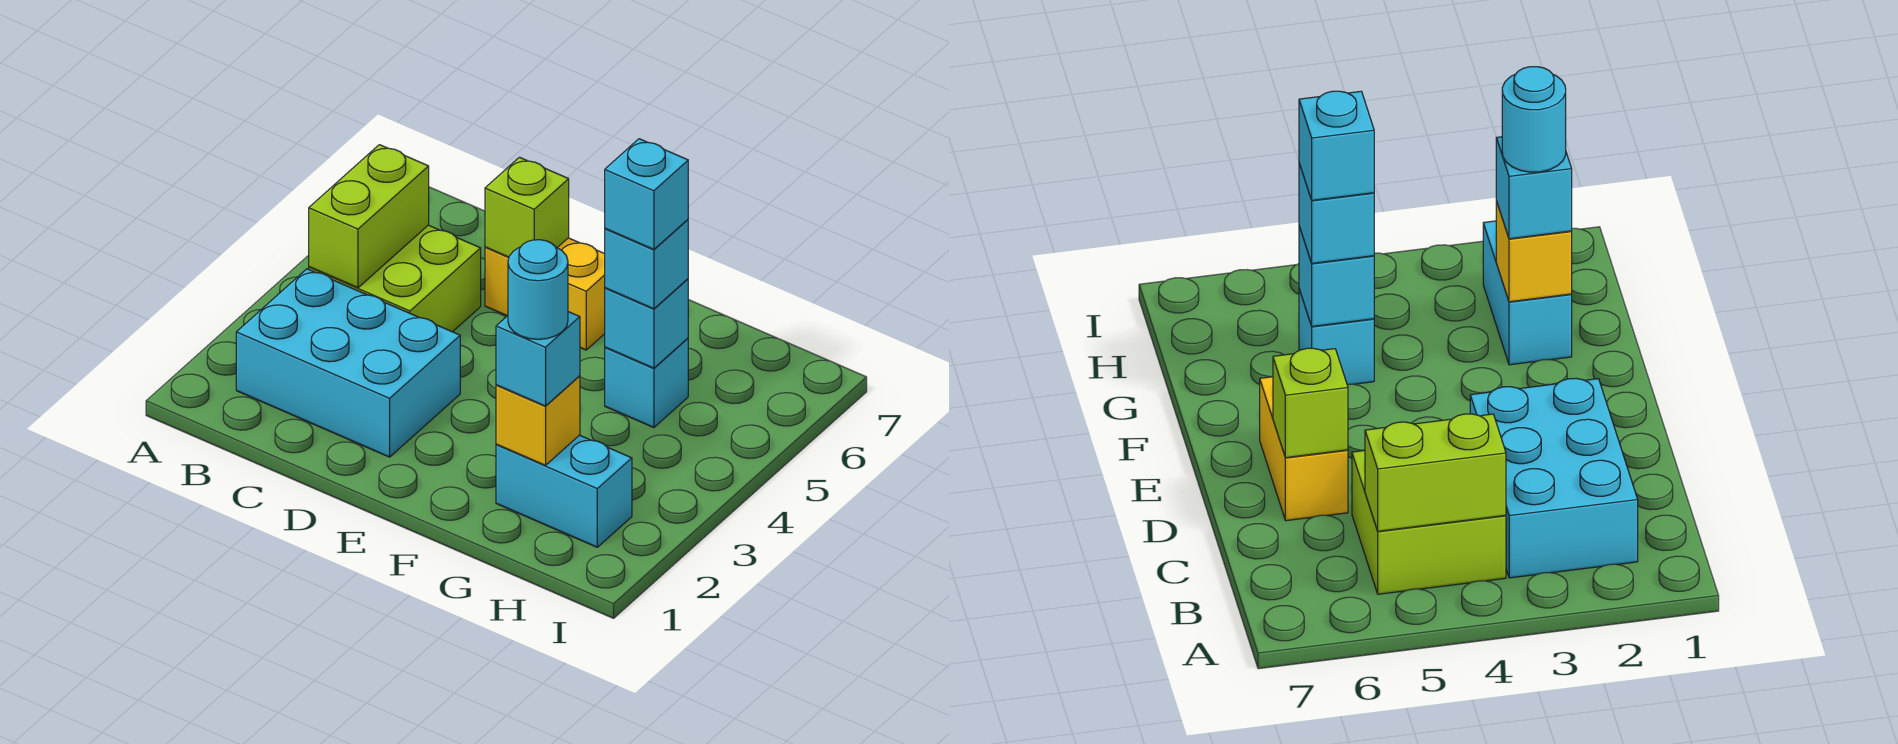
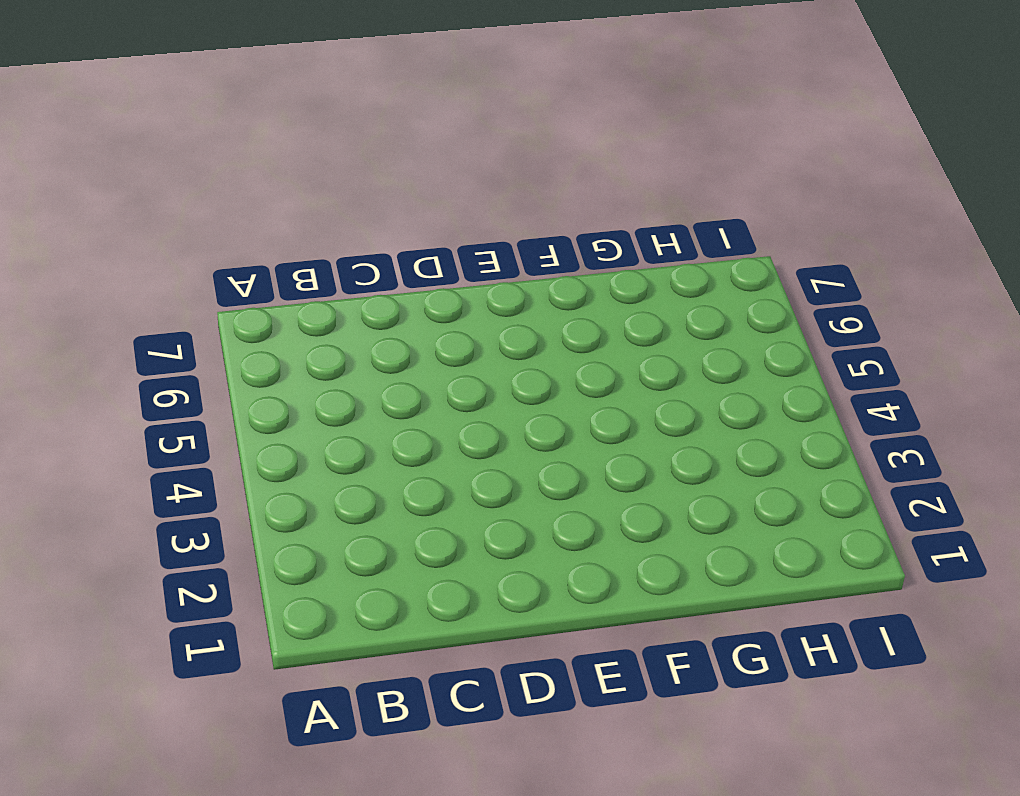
none -> cyan 2x3 brick [236,269,460,457]
none -> lime 2x2 brick [309,225,481,332]
none -> yellow 1x2 brick [485,238,605,350]

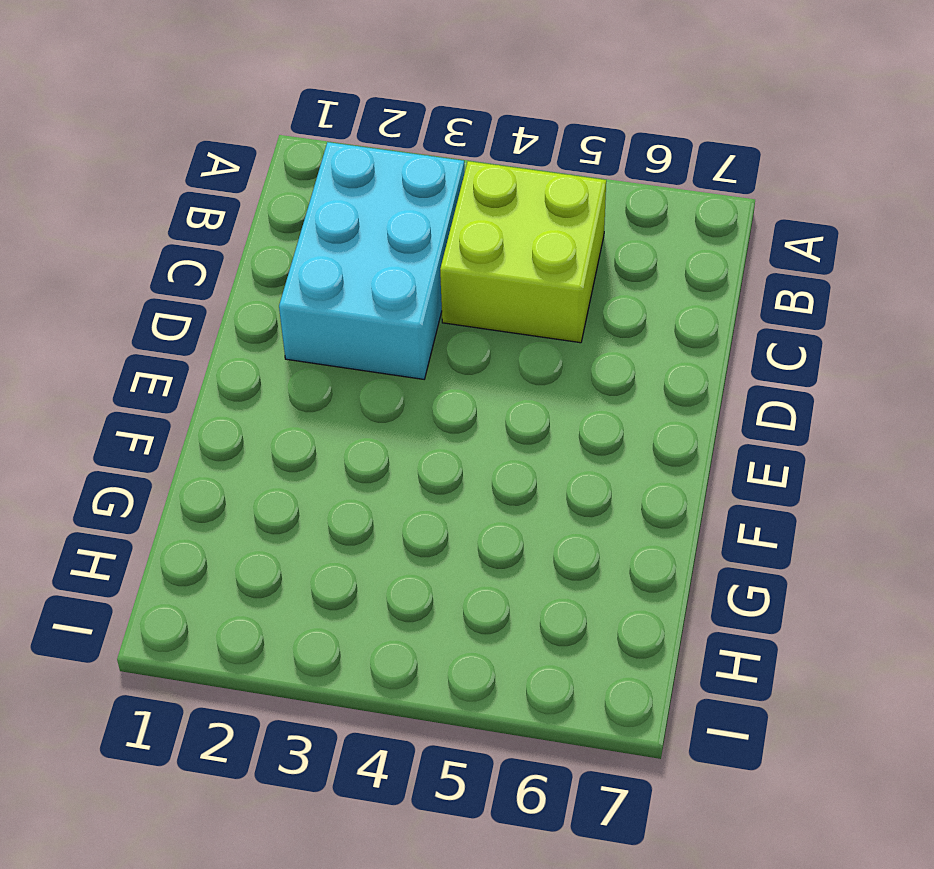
none -> yellow 1x2 brick [485,238,605,350]
none -> cyan 1x2 brick [496,435,632,547]
none -> cyan 1x1 brick [605,338,688,428]

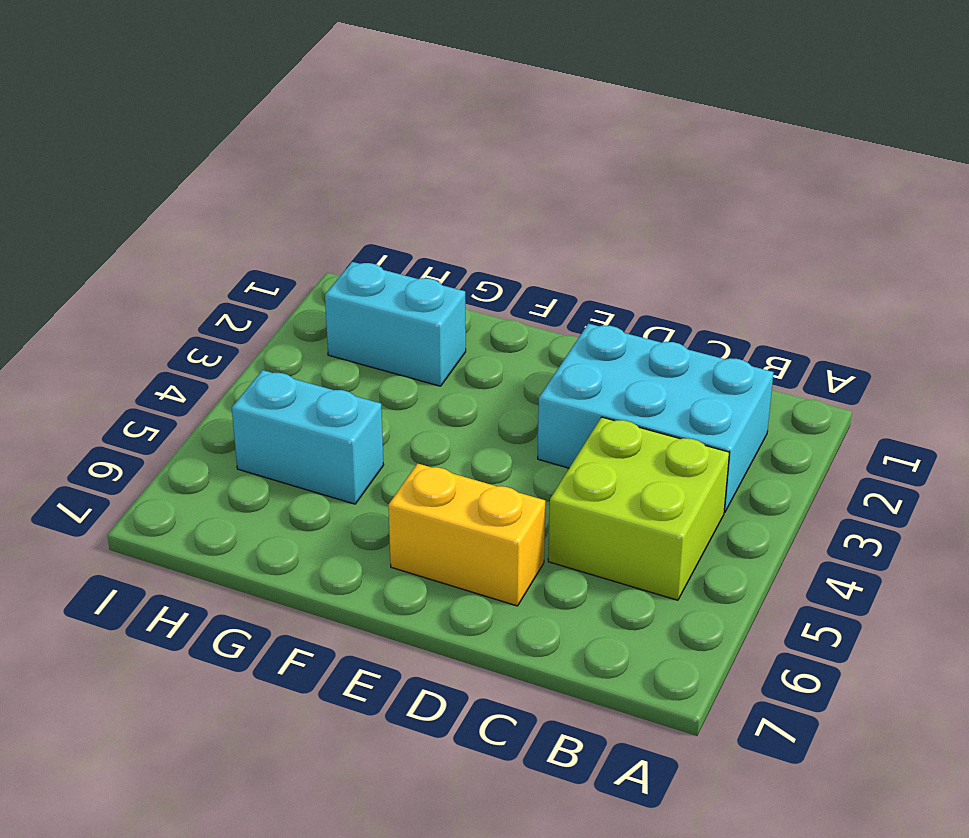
cyan 1x2 brick [232,370,384,504] -> cyan 1x1 brick [605,338,688,428]
none -> lime 1x2 brick [309,145,429,288]
none -> lime 1x1 brick [485,157,569,257]
none -> yellow 1x1 brick [496,376,580,465]

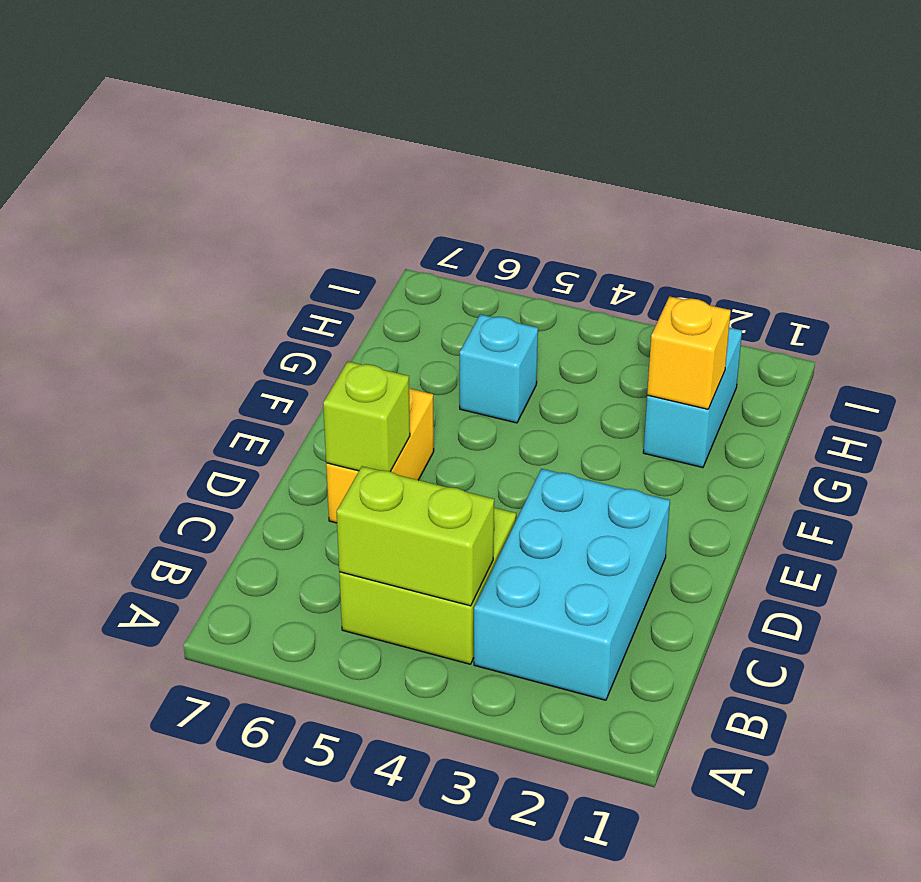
none -> cyan 1x1 brick [605,279,688,368]
none -> cyan 1x1 brick [496,312,580,406]
none -> cyan 1x1 brick [605,220,688,309]

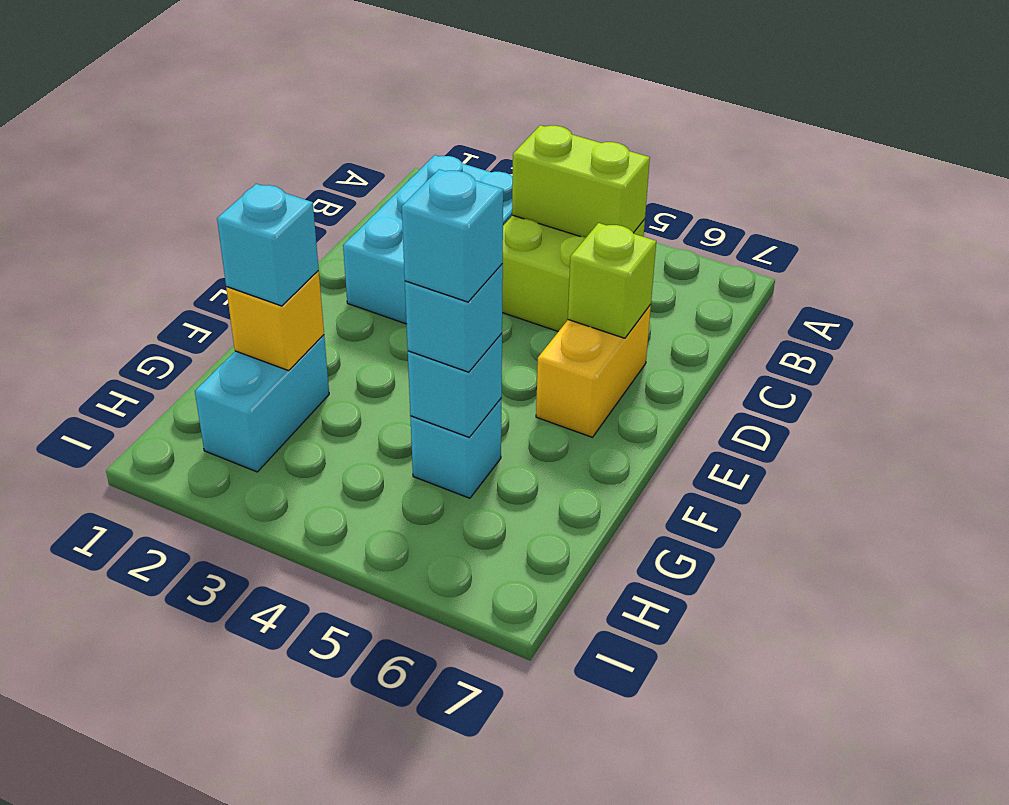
none -> cyan 1x1 round brick [508,240,568,339]

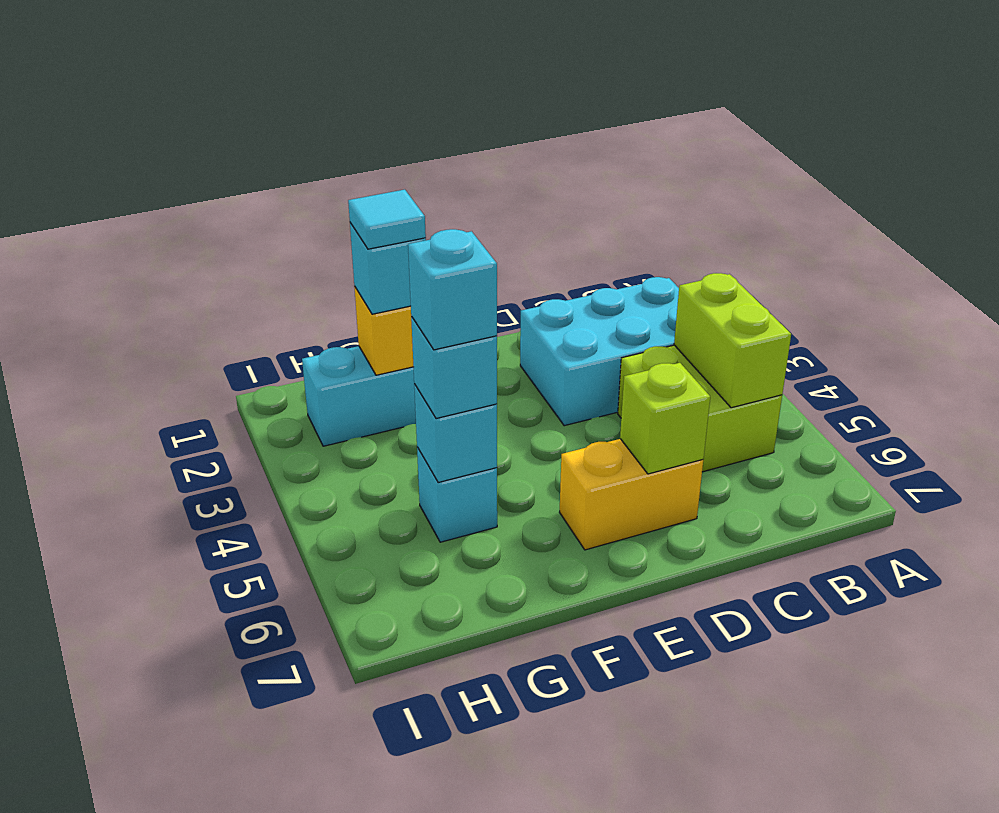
cyan 1x1 tile [348,190,426,249] -> cyan 1x1 round brick [508,240,568,339]

